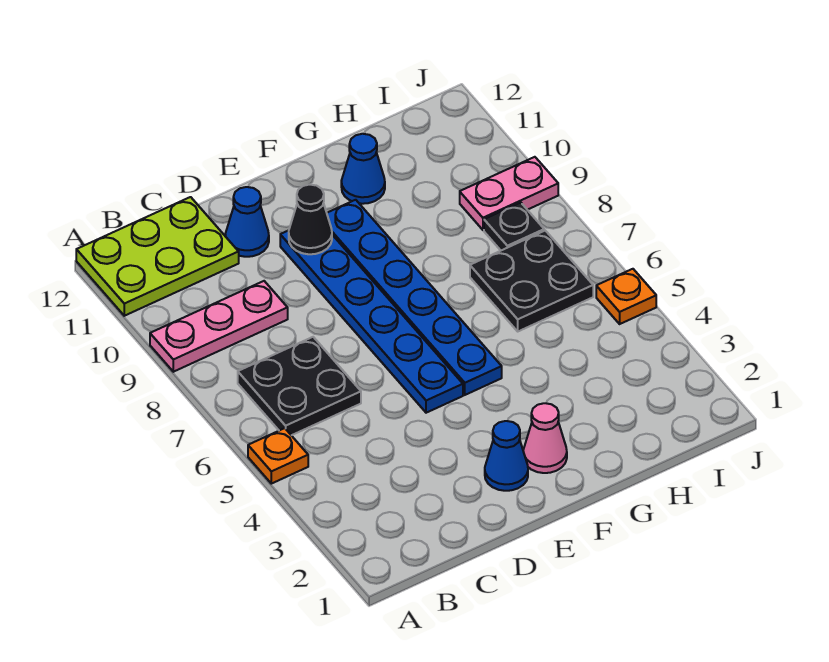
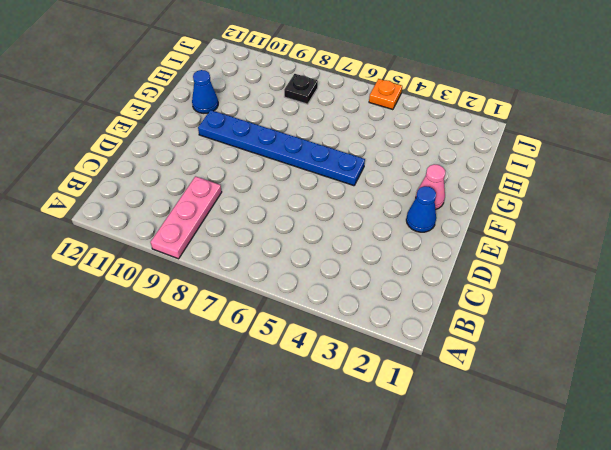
none -> orange 1x1 plate [248,428,308,484]
none -> lime 2x3 plate [76,197,239,316]
none -> black 2x2 plate [238,337,361,435]

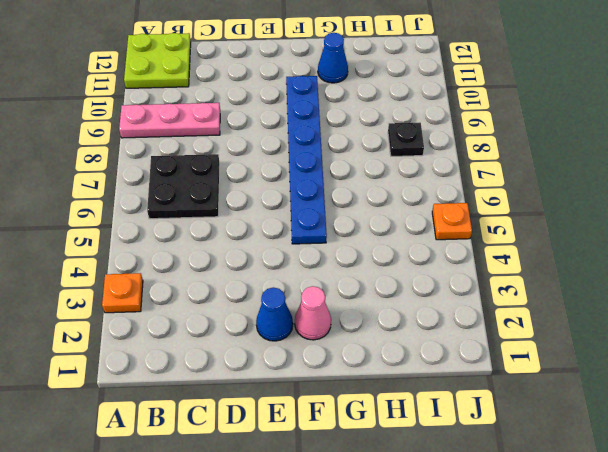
orange 1x1 plate [102,273,143,313] -> orange 1x1 plate moved to [248,428,308,484]
lime 2x2 plate [124,33,191,88] -> lime 2x3 plate [76,197,239,316]
none -> blue 1x1 cone [225,187,269,257]
none -> blue 1x6 plate [280,231,463,413]
none -> black 2x2 plate [470,231,593,331]

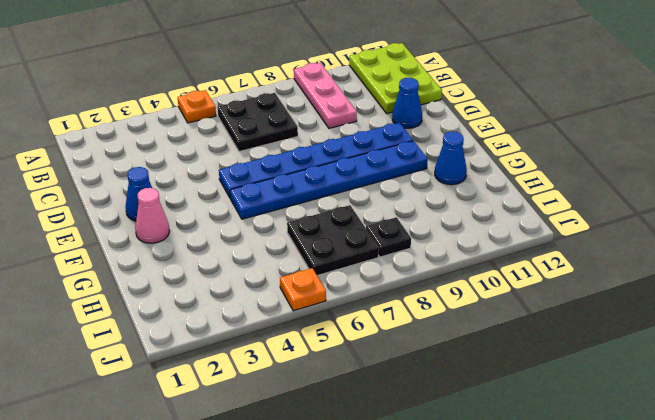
none -> pink 1x2 plate [460,157,558,230]
none -> black 1x1 cone [289,184,332,254]

